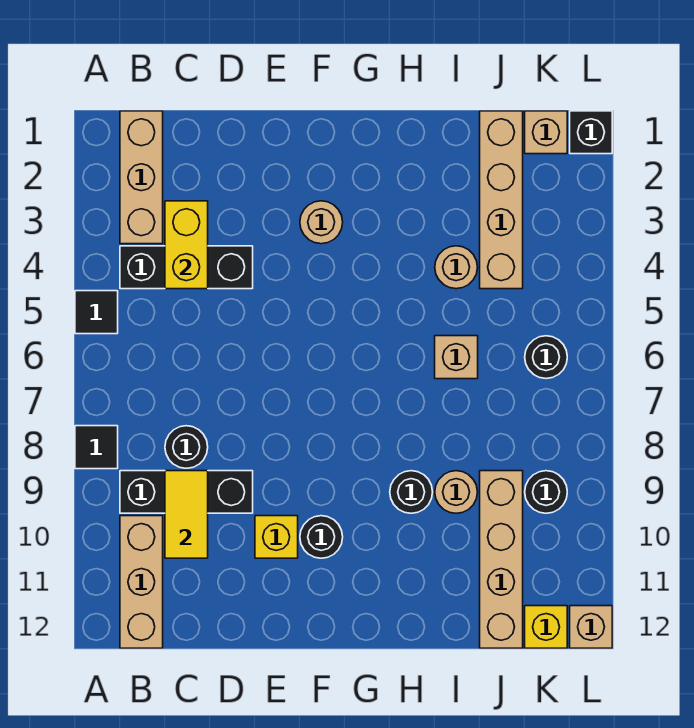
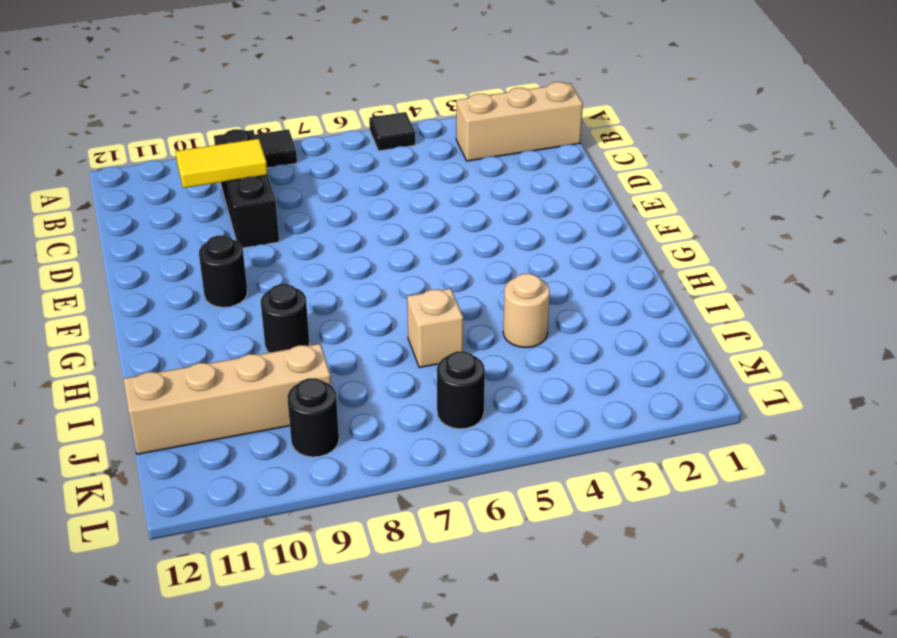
none -> black 1x3 brick [120,246,253,289]
none -> tan 1x3 brick [120,516,163,648]
none -> black 1x1 round brick [165,426,208,468]

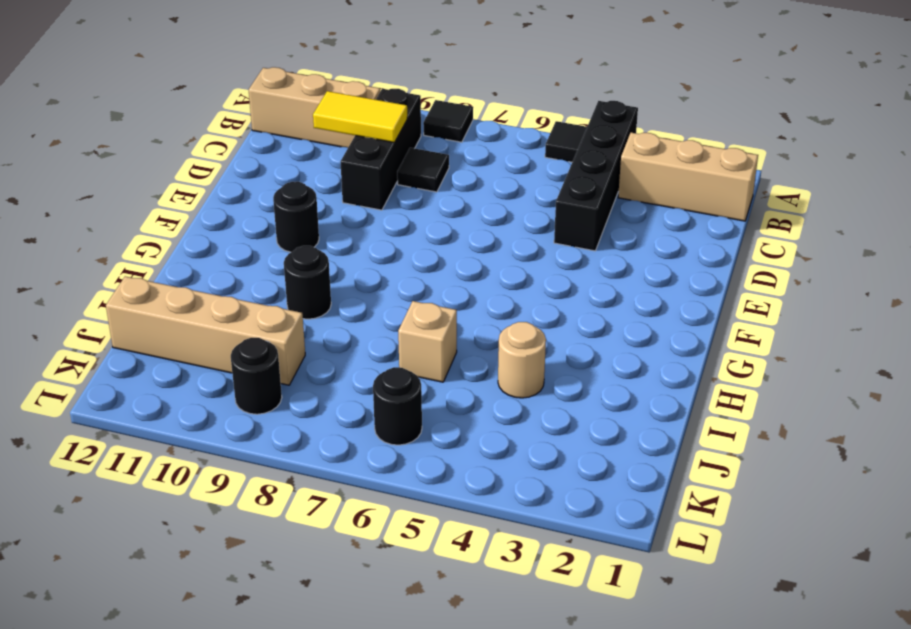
black 1x4 brick [554,101,638,251] -> black 1x3 brick [120,246,253,289]
black 1x1 tile [397,148,449,192] -> black 1x1 round brick [165,426,208,468]
none -> yellow 1x1 brick [255,516,298,558]
none -> tan 1x1 round brick [300,201,343,244]
none -> tan 1x1 round brick [435,471,477,513]

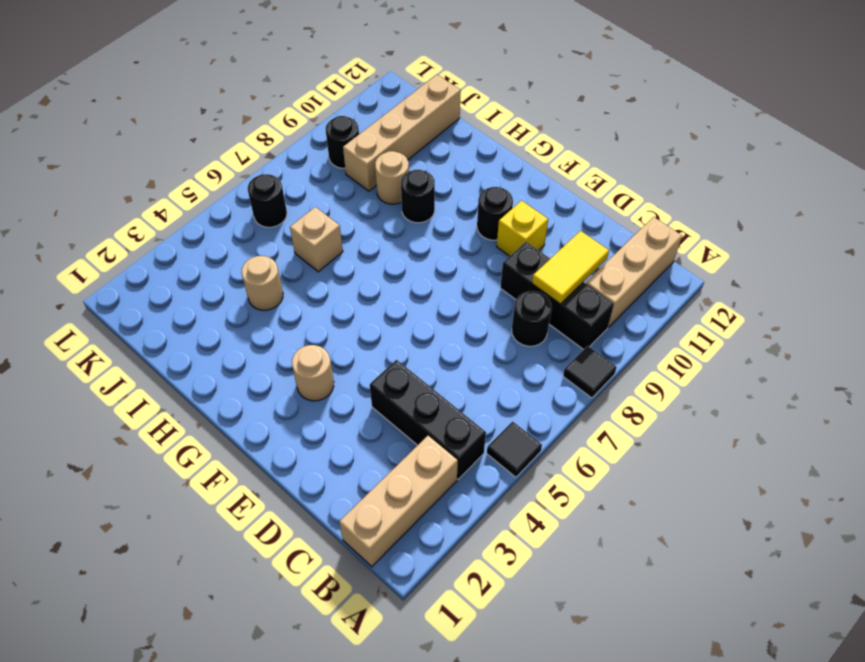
none -> tan 1x4 brick [480,111,523,289]
none -> tan 1x1 brick [525,111,567,154]
none -> yellow 1x1 brick [525,606,567,648]

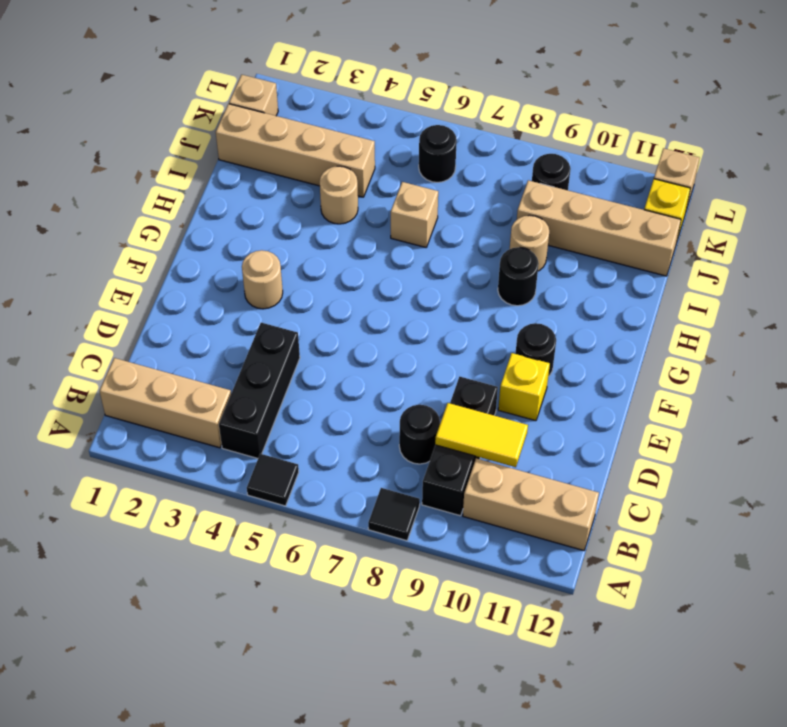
none -> black 1x1 brick [570,111,612,154]
none -> yellow 1x2 brick [165,201,208,289]

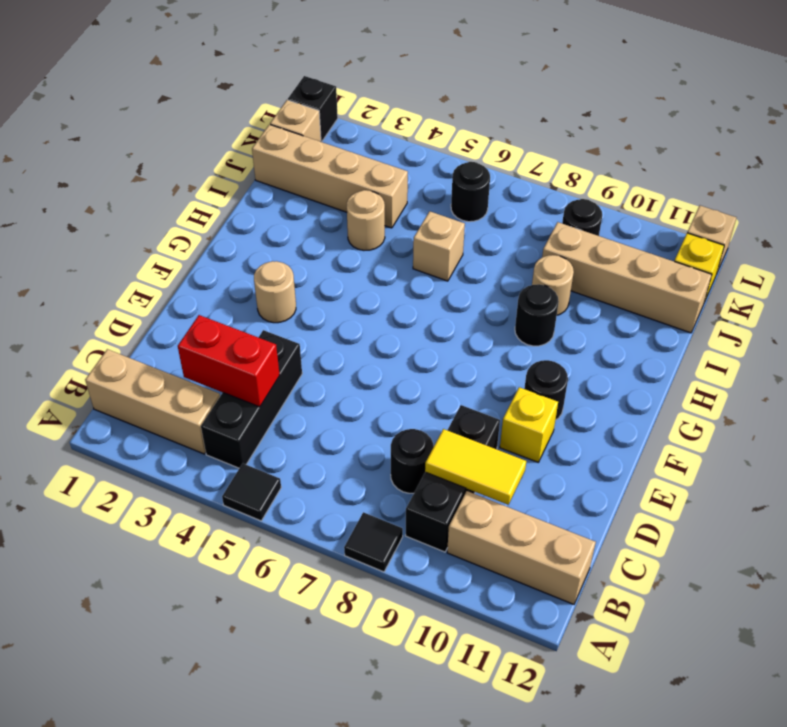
red 1x2 brick [178,315,280,407] -> yellow 1x2 brick [165,201,208,289]

